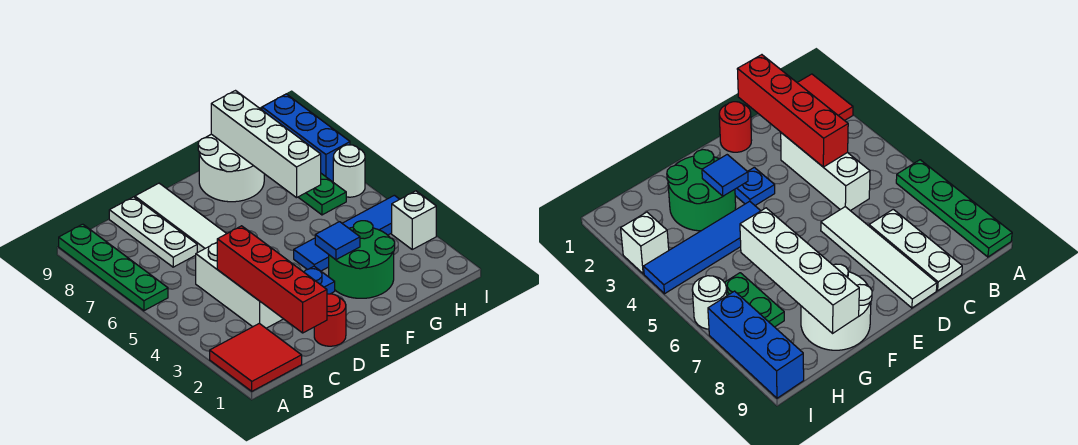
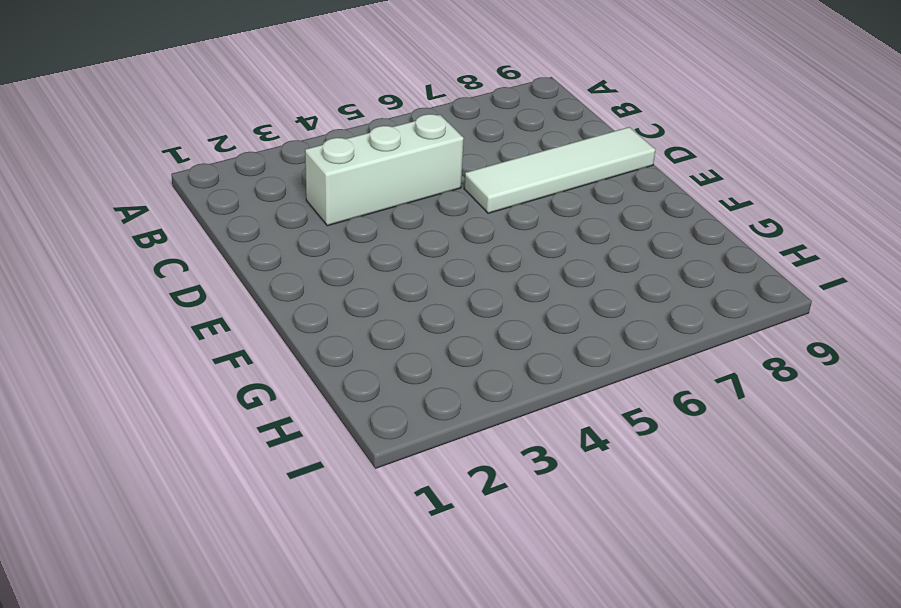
none -> red 2x2 tile [210,323,302,391]
none -> green 1x4 plate [59,224,168,311]
none -> white 1x3 plate [109,197,197,267]

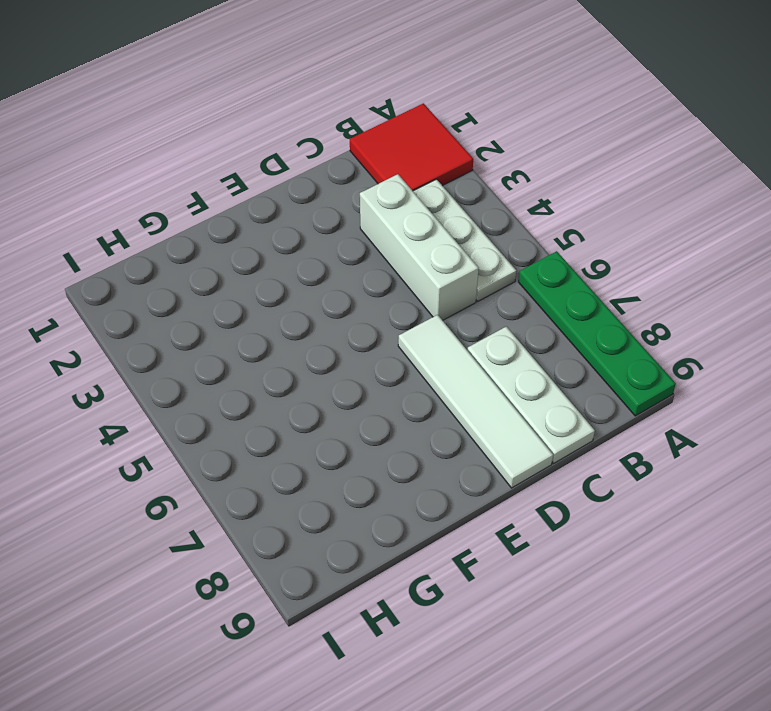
white 1x3 plate [413,179,516,301] -> none
none -> red 1x1 round brick [314,294,346,346]
none -> blue 1x1 plate [304,266,335,294]
none -> green 2x2 round brick [329,221,395,298]

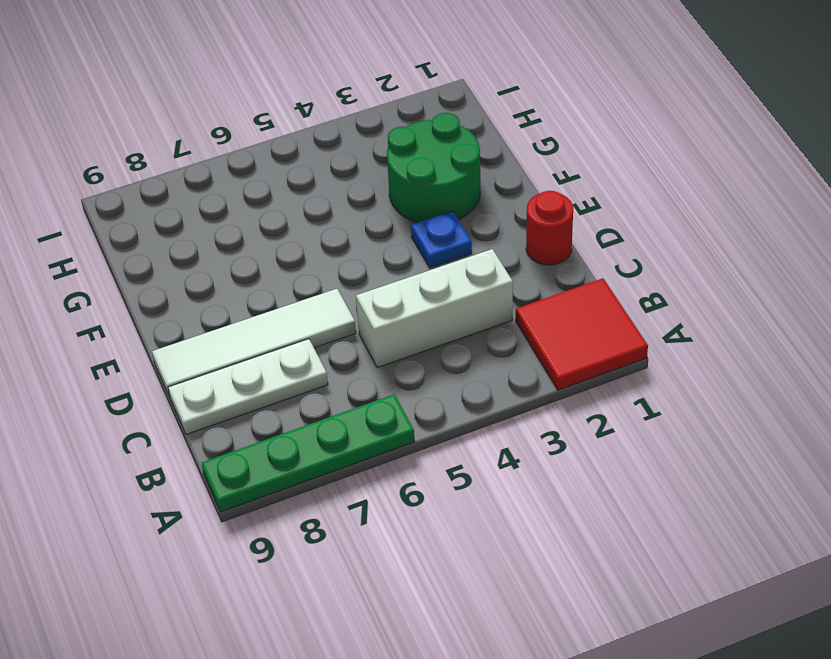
none -> blue 1x4 tile [294,195,400,271]
none -> white 2x2 round brick [198,134,264,202]
none -> green 1x2 plate [298,174,346,215]

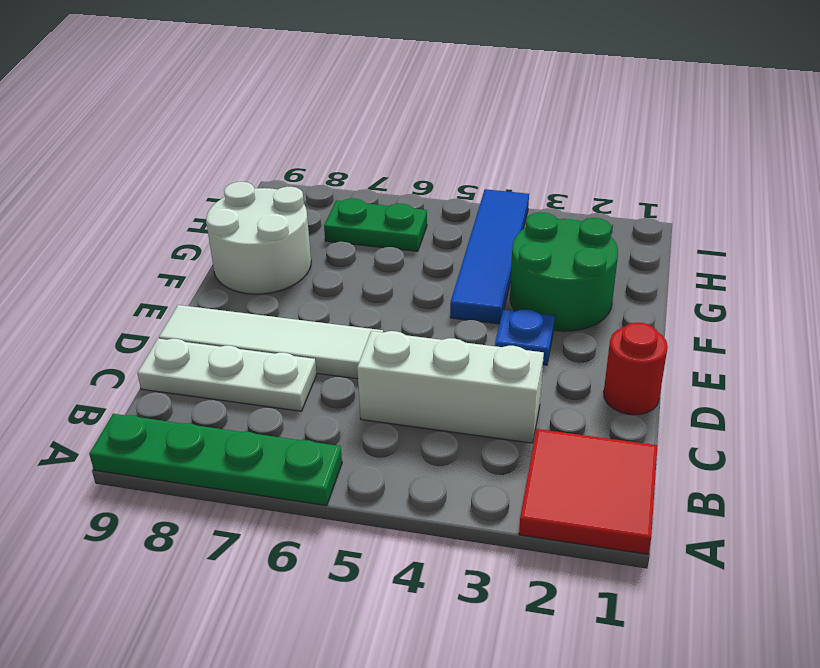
none -> white 1x1 brick [392,191,436,249]
none -> white 1x1 round brick [333,145,365,197]
none -> blue 1x3 brick [262,94,350,182]

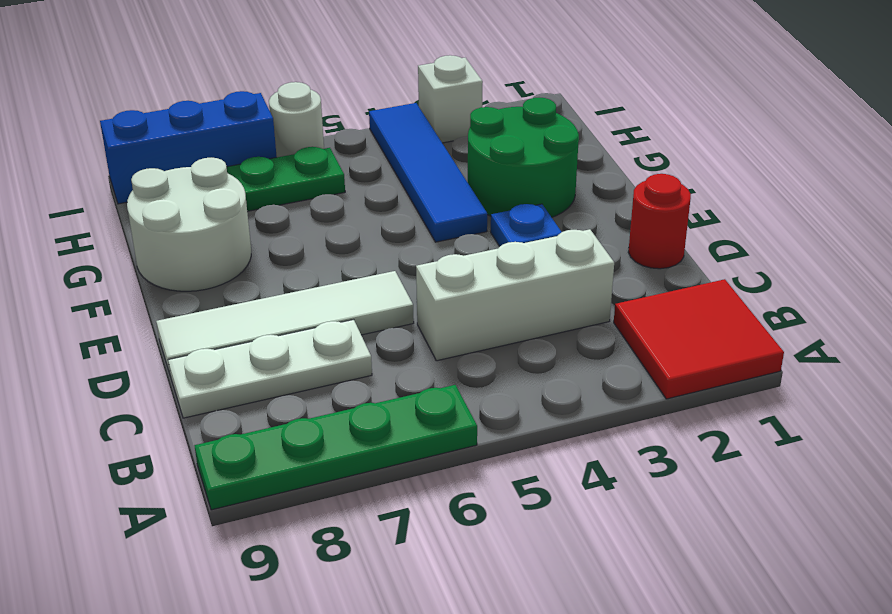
none -> red 1x4 brick [217,226,327,333]
none -> blue 1x1 tile [315,222,360,260]
none -> white 1x4 brick [211,91,321,198]

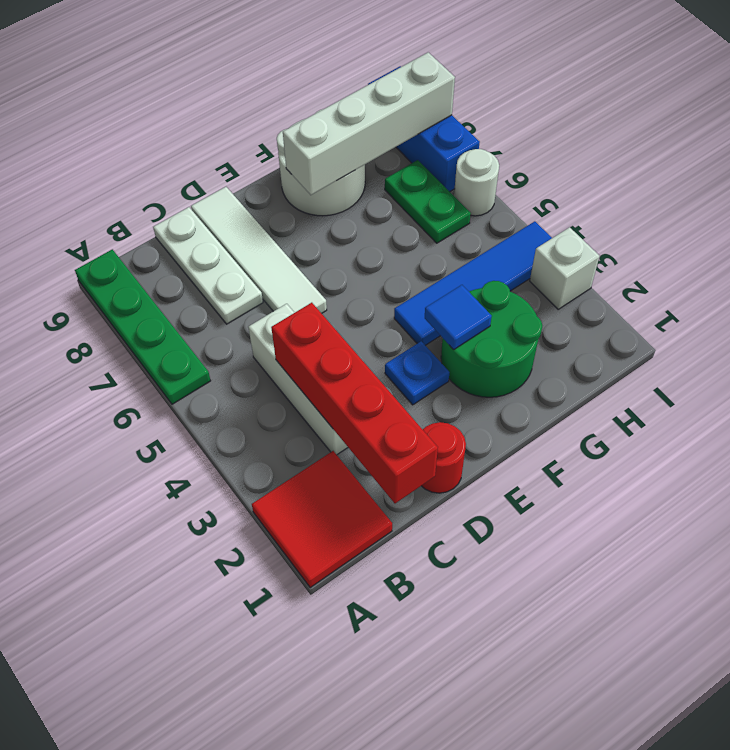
white 1x4 brick [283,52,455,195] -> white 1x4 brick turned to [211,91,321,198]

